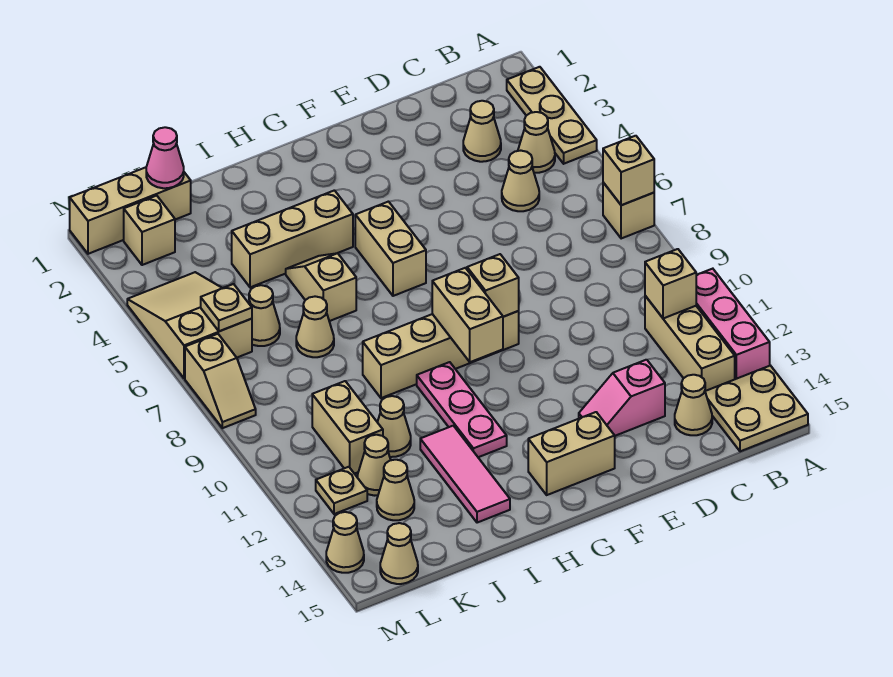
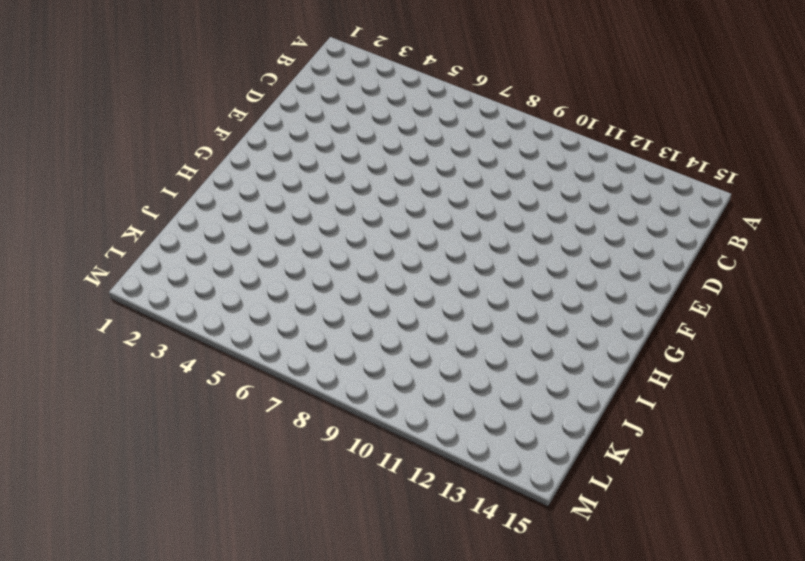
none -> tan 1x3 plate [507,67,597,164]
none -> tan 1x1 brick [603,183,654,239]
none -> pink 1x3 brick [696,269,770,379]
none -> tan 2x2 plate [705,366,808,451]

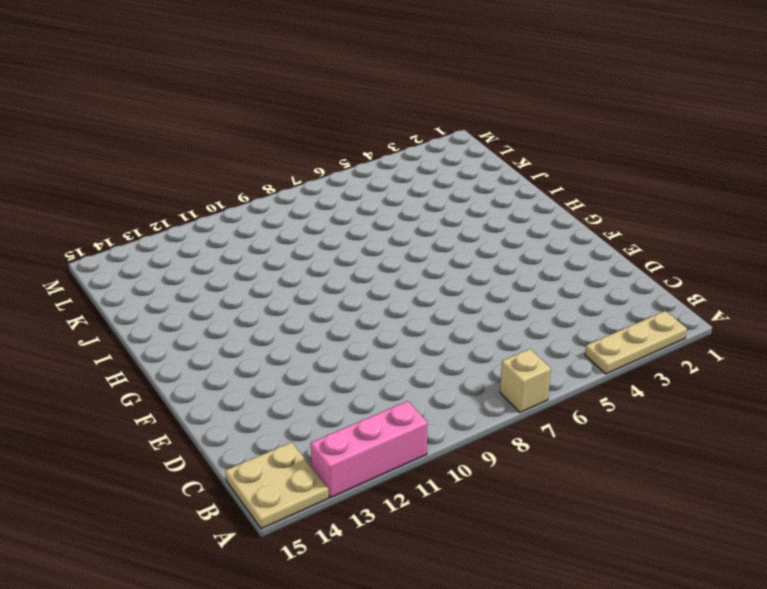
none -> tan 1x1 cone [518,112,555,173]
none -> tan 1x3 brick [645,296,735,391]
none -> tan 1x1 cone [463,101,501,162]
none -> tan 1x1 cone [502,151,539,211]

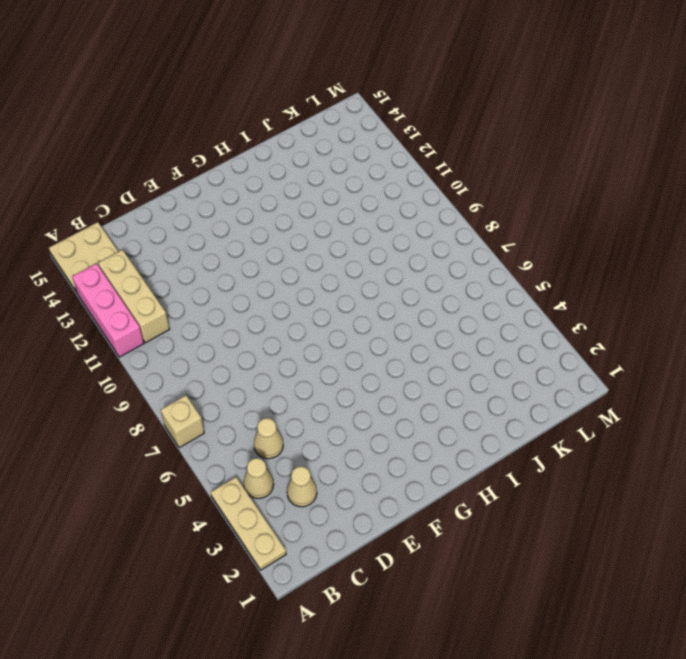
none -> tan 1x1 cone [675,375,712,435]
none -> pink 1x2 slope [579,360,665,436]
none -> tan 1x4 brick [363,311,519,398]
none -> tan 1x2 brick [528,412,615,495]

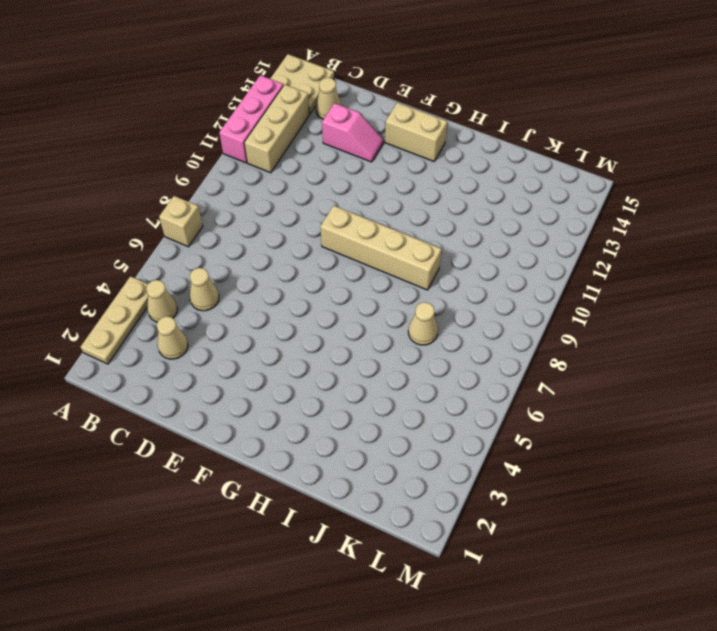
none -> tan 1x2 brick [355,202,426,296]
none -> tan 1x3 brick [232,190,353,287]
none -> pink 1x3 plate [417,362,507,457]
none -> tan 1x2 slope [286,253,356,321]

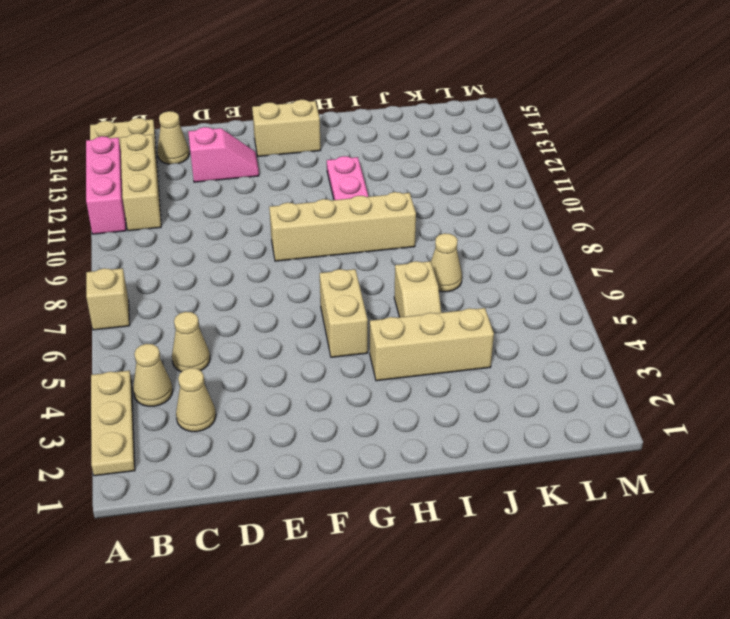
none -> pink 1x3 tile [420,426,510,523]
none -> tan 1x1 cone [377,396,411,457]
none -> tan 1x3 brick [70,167,191,254]
none -> tan 1x1 cone [249,285,280,346]

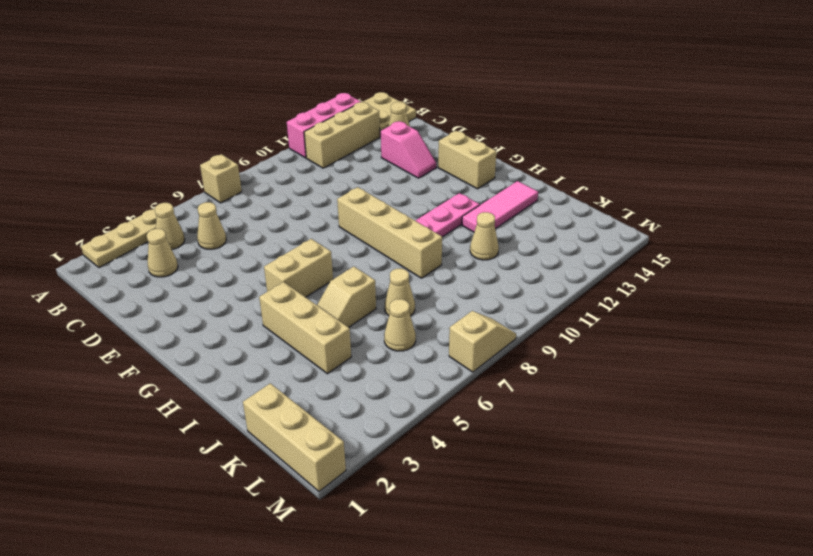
none -> tan 1x2 brick [312,381,383,474]
none -> tan 1x1 cone [358,435,391,496]
none -> tan 1x1 cone [377,460,414,520]
none -> tan 1x1 brick [124,196,175,265]

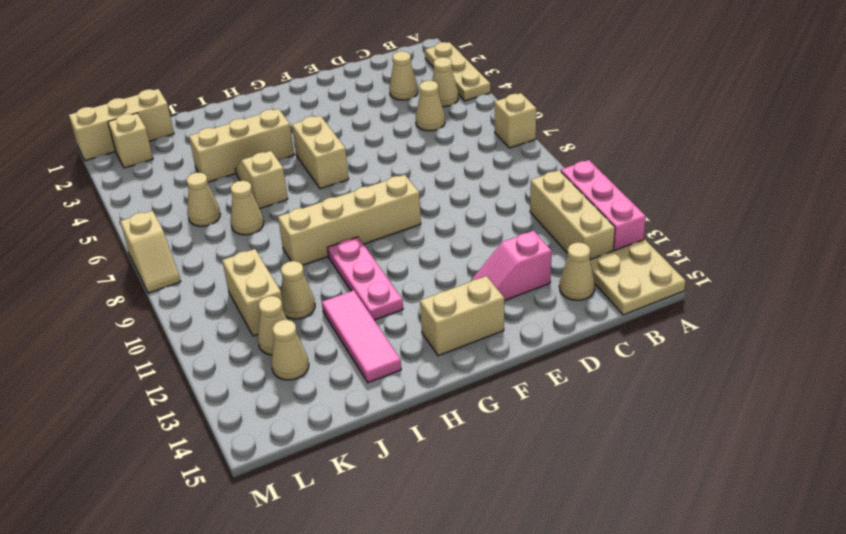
none -> tan 2x3 slope [127,272,252,378]
none -> tan 1x1 plate [316,467,367,514]
none -> tan 1x1 cone [380,523,418,584]
none -> tan 1x1 cone [326,512,364,573]

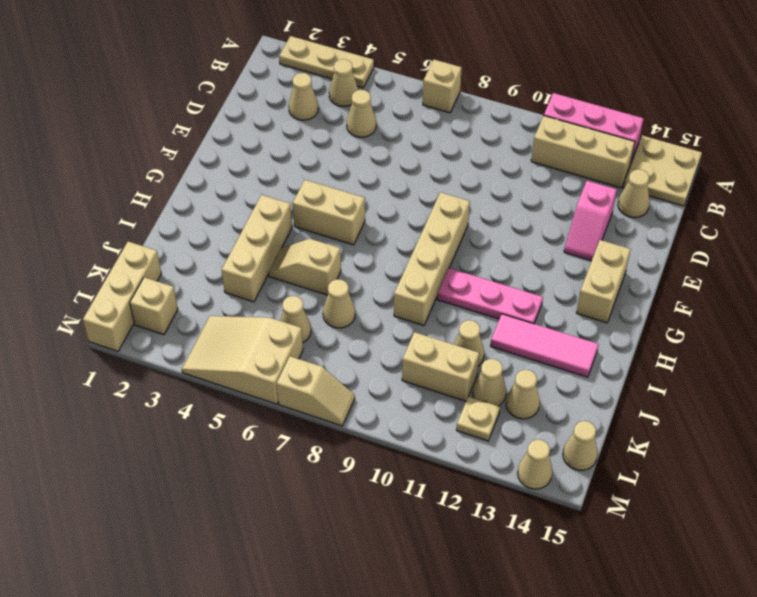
none -> tan 1x1 brick [603,136,654,205]
none -> tan 1x1 brick [645,249,696,318]
none -> tan 1x1 brick [467,254,519,317]
none -> tan 1x2 brick [432,268,503,362]

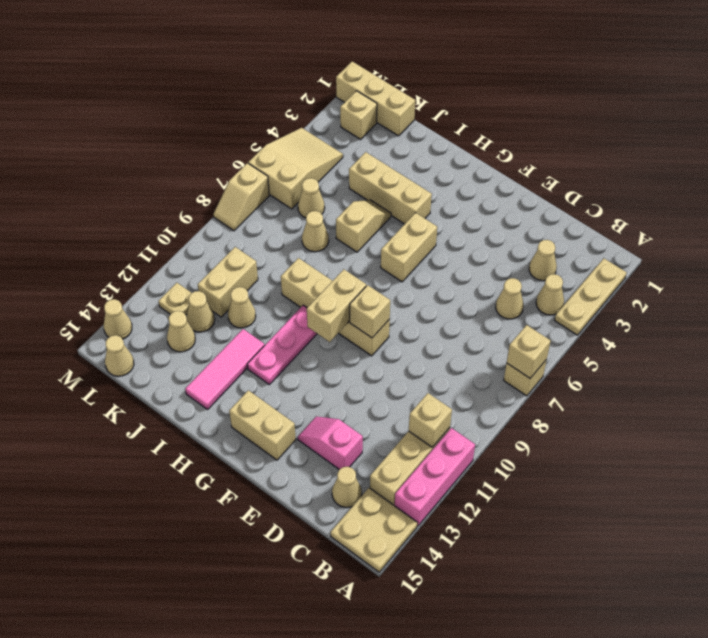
none -> pink 1x1 cone [146,127,184,188]
none -> tan 1x1 plate [201,284,252,331]

